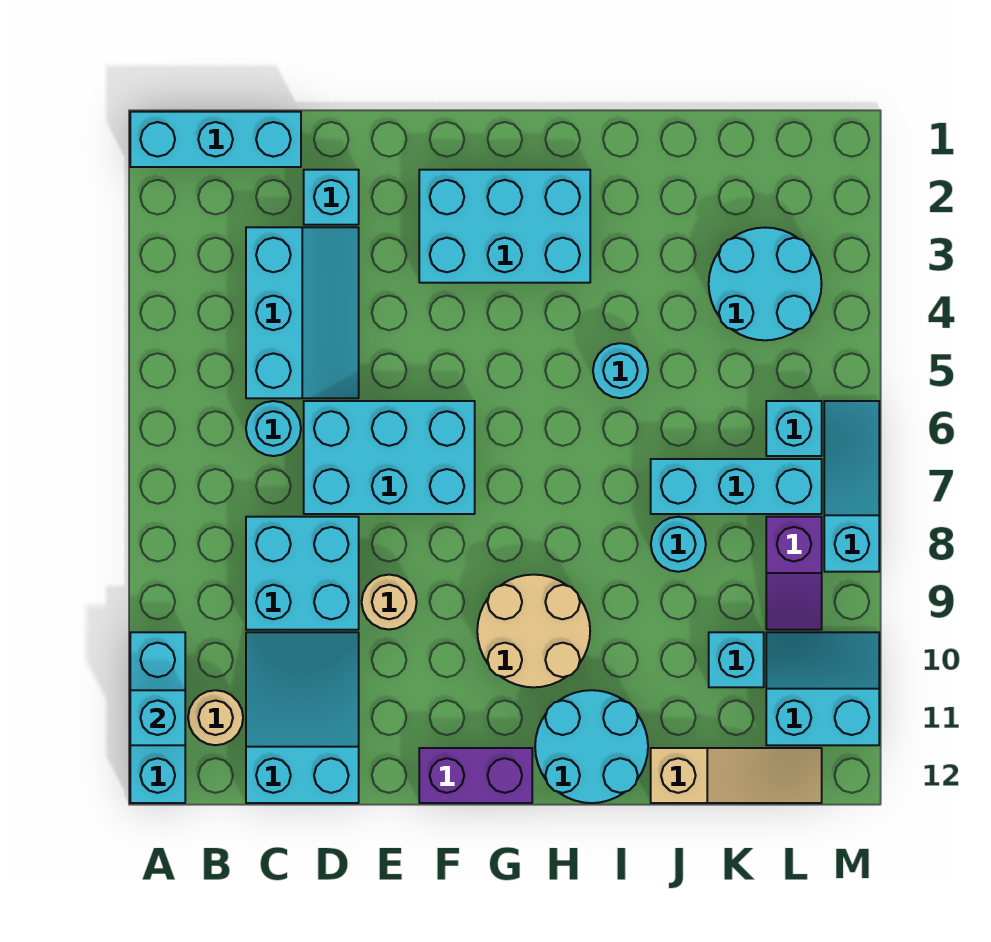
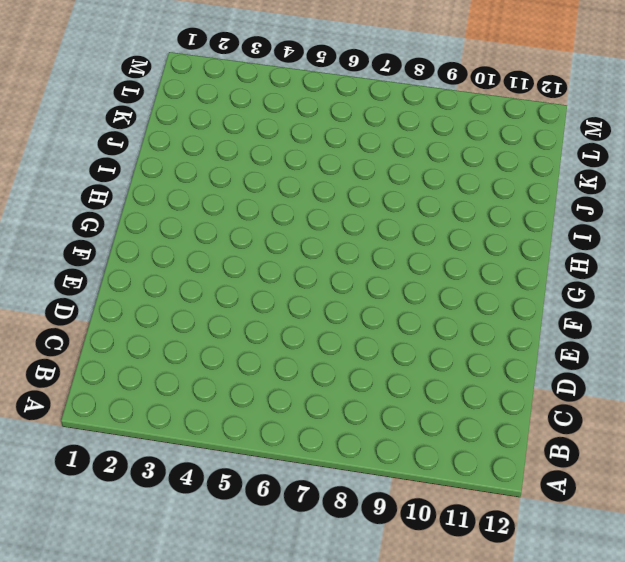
none -> cyan 1x3 brick [130,112,301,167]
none -> cyan 1x3 brick [130,632,185,803]
none -> tan 1x1 round brick [188,690,243,745]

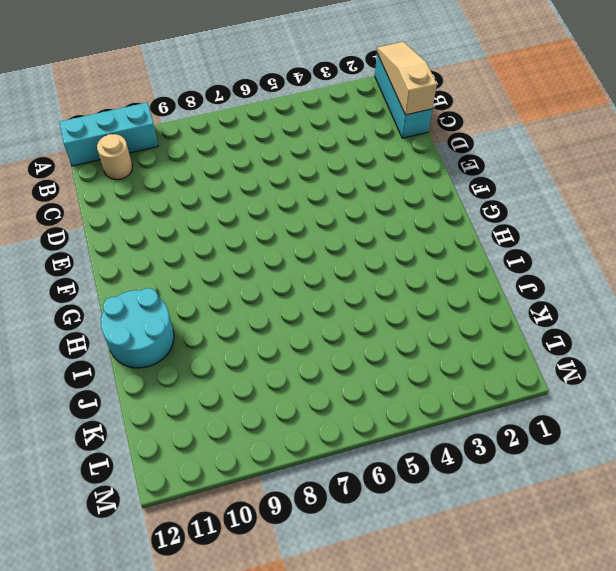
tan 1x3 slope [377,42,437,115] -> tan 1x3 slope turned to [651,748,822,803]
none -> cyan 2x3 slope [246,227,359,398]
none -> cyan 1x1 round brick [246,401,301,456]
none -> cyan 2x2 brick [246,517,359,630]

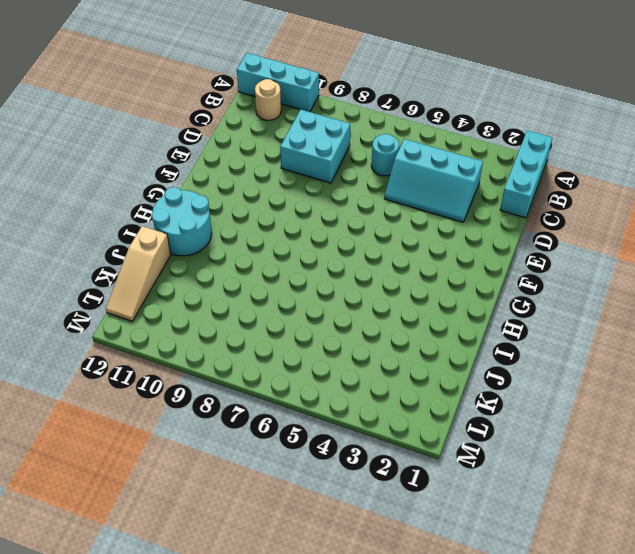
none -> cyan 2x3 slope [246,632,359,803]
none -> cyan 1x1 brick [304,170,359,225]
none -> cyan 2x3 brick [304,401,475,514]

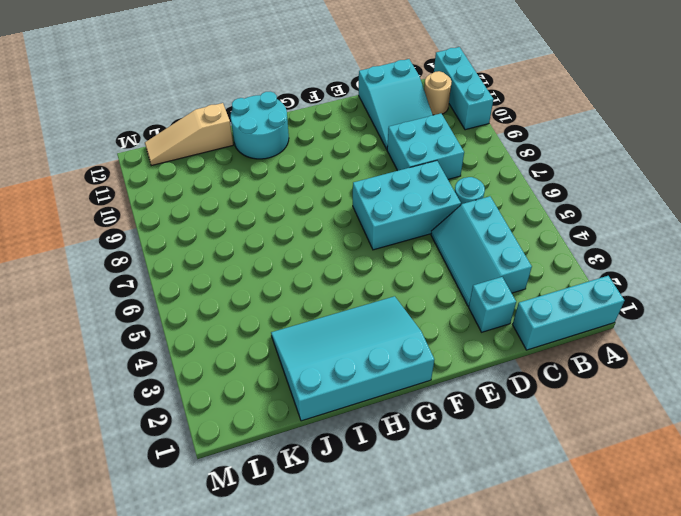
cyan 3x4 slope [271,296,434,421] -> cyan 2x3 brick [419,170,590,283]
none -> tan 1x1 round brick [362,575,417,630]
none -> purple 1x2 brick [419,748,532,803]
none -> tan 2x2 round brick [477,575,590,687]

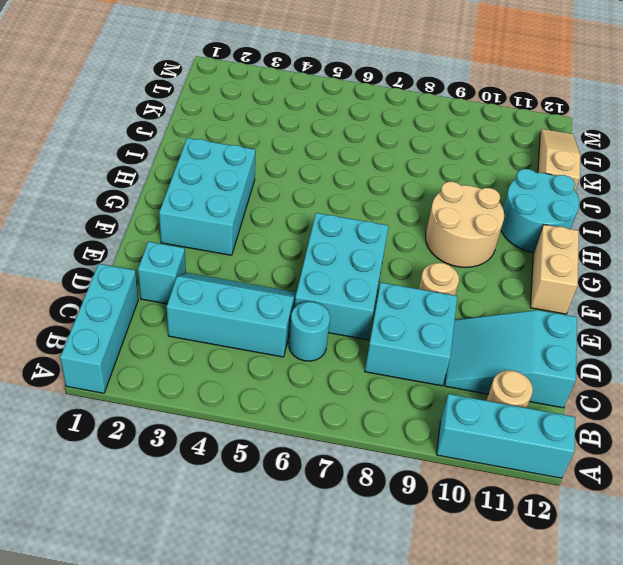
tan 1x2 brick [530,225,579,314] -> purple 1x2 brick [419,748,532,803]
none -> cyan 1x1 round brick [593,343,648,398]
none -> cyan 1x3 brick [651,459,822,514]
none -> cyan 1x1 round brick [651,517,706,572]

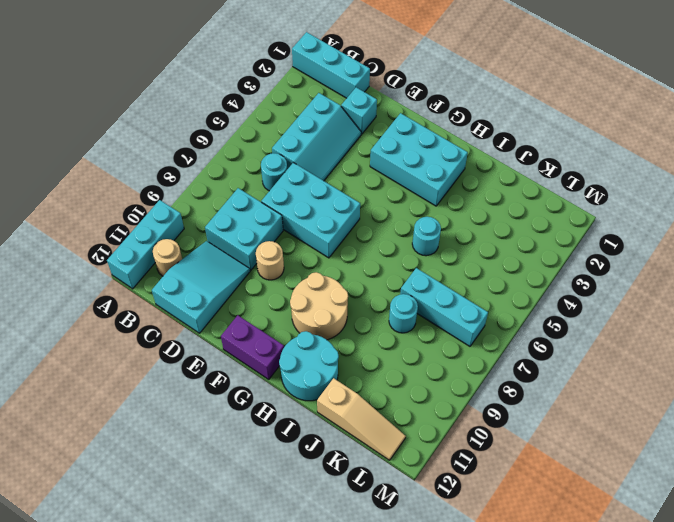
none -> cyan 2x2 round brick [709,228,822,340]
none -> cyan 1x1 brick [709,632,764,687]
none -> cyan 1x1 brick [766,401,822,456]

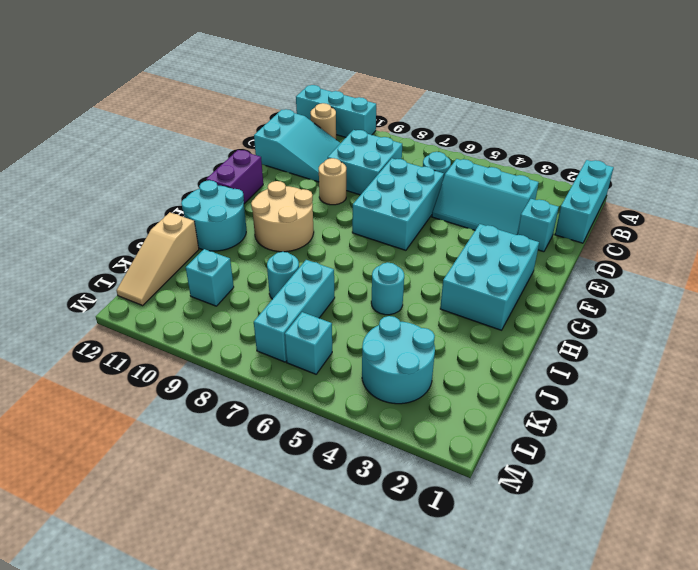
none -> purple 1x2 slope [766,517,822,630]
none -> cyan 2x2 slope [766,632,879,745]
none -> cyan 1x3 slope [824,401,879,572]

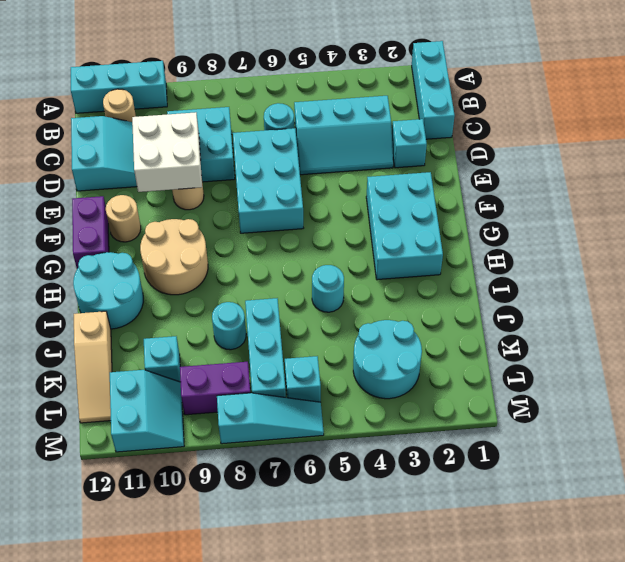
white 2x2 brick [132,112,202,192] -> none
tan 1x1 round brick [106,195,141,242] -> none
purple 1x2 brick [180,362,250,415] -> purple 1x2 slope [766,517,822,630]
none -> cyan 1x1 brick [130,690,185,745]

